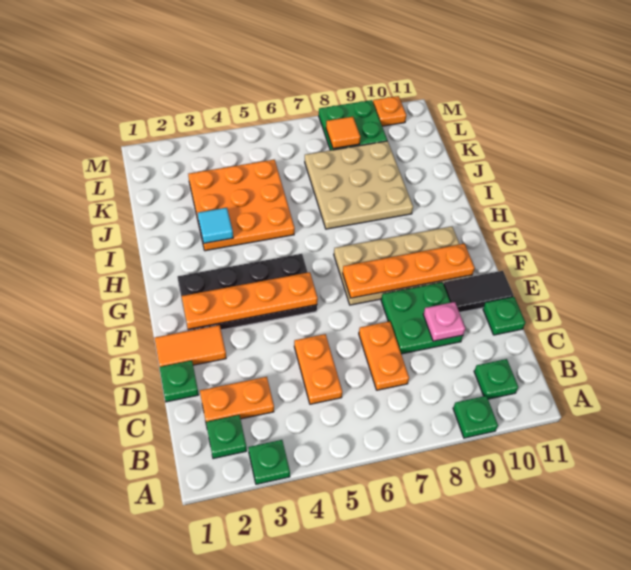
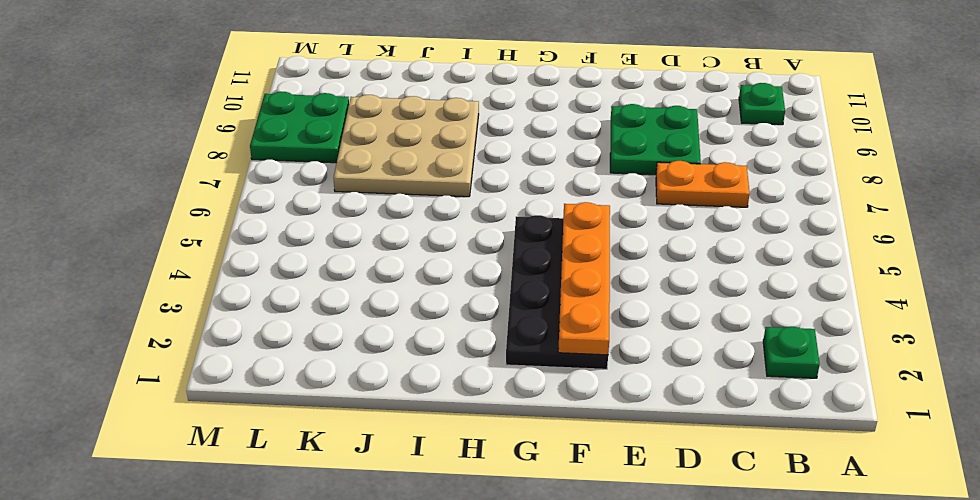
none -> green 1x1 plate [248,440,290,484]
none -> green 1x1 plate [453,396,498,438]
none -> orange 1x2 plate [200,377,274,422]

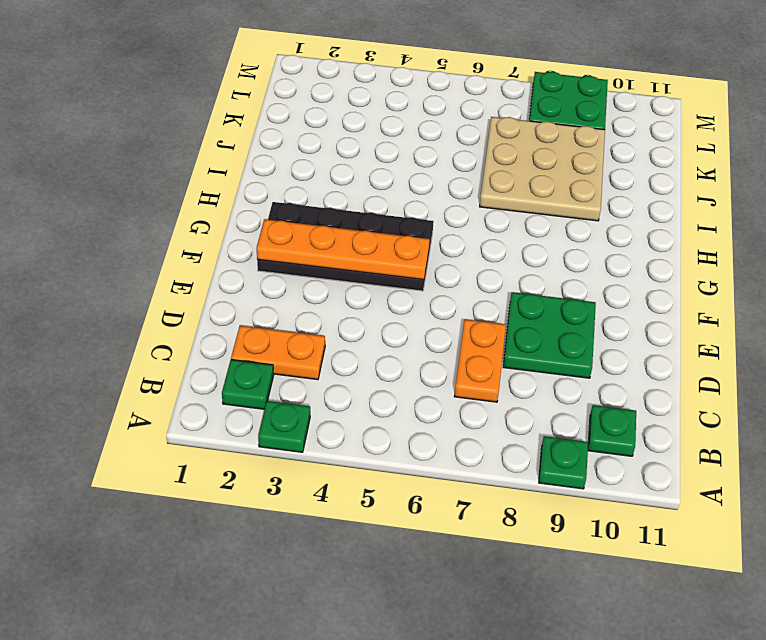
none -> orange 1x2 plate [294,334,342,404]
none -> green 1x1 plate [159,361,199,402]
none -> green 1x1 plate [483,297,525,335]

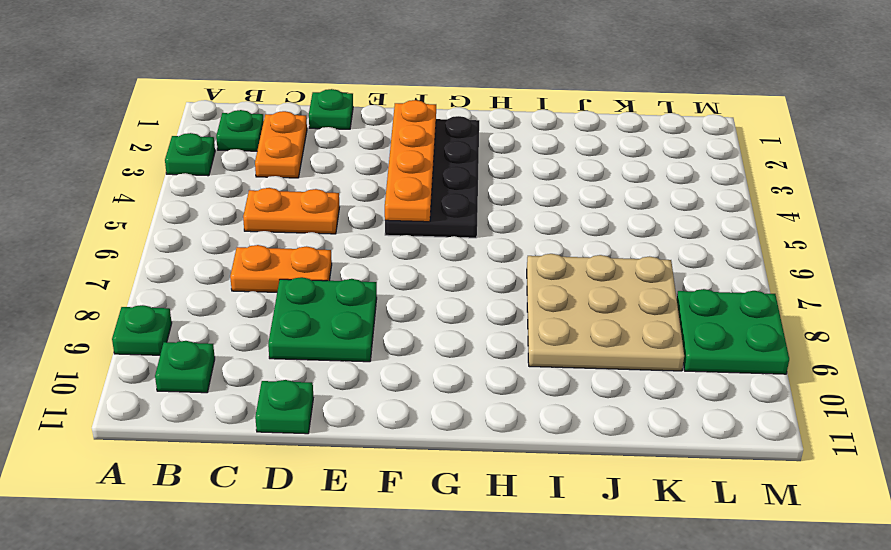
none -> orange 1x2 tile [154,325,226,367]
none -> black 1x2 tile [443,271,514,312]
none -> tan 2x4 plate [334,227,472,305]

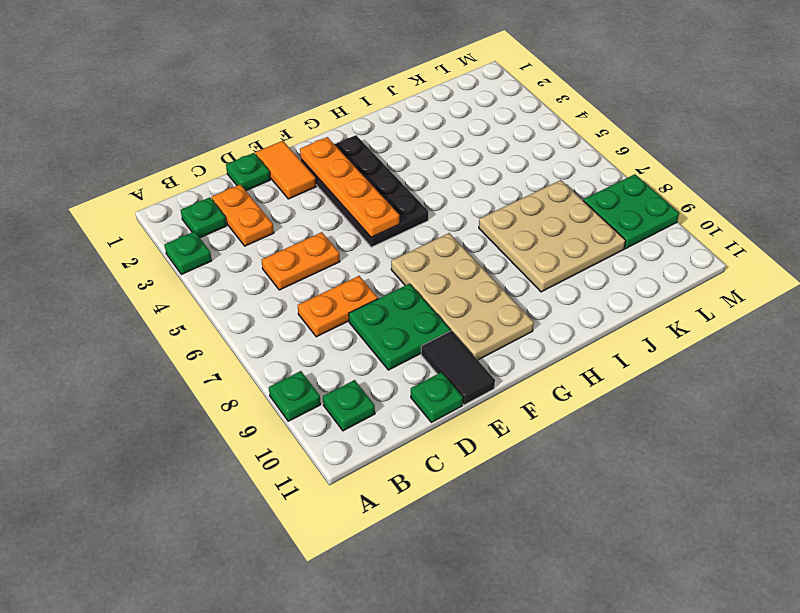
none -> orange 3x3 plate [188,160,295,251]
none -> orange 1x1 plate [373,96,406,126]
none -> pink 1x1 plate [423,302,465,341]

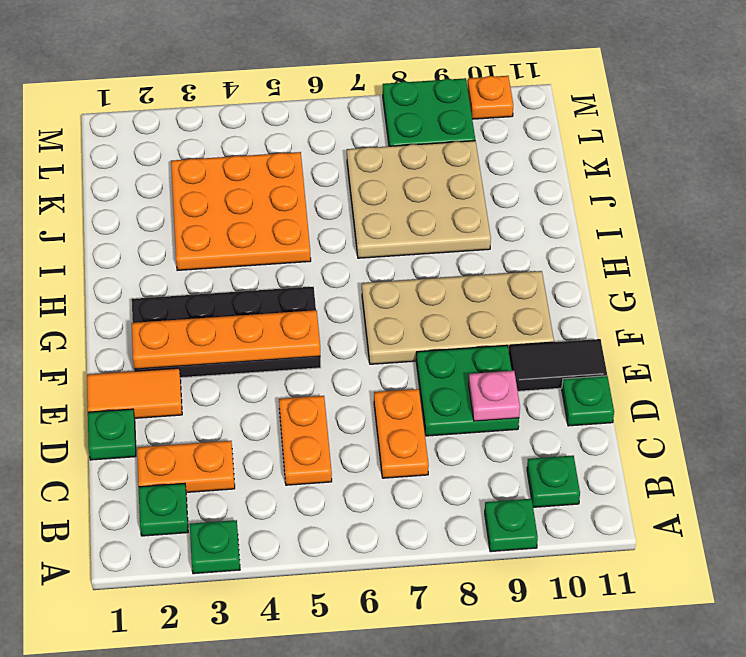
none -> orange 1x4 plate [343,244,475,298]
none -> cyan 1x1 tile [198,208,233,243]
none -> orange 1x1 tile [326,117,360,149]

